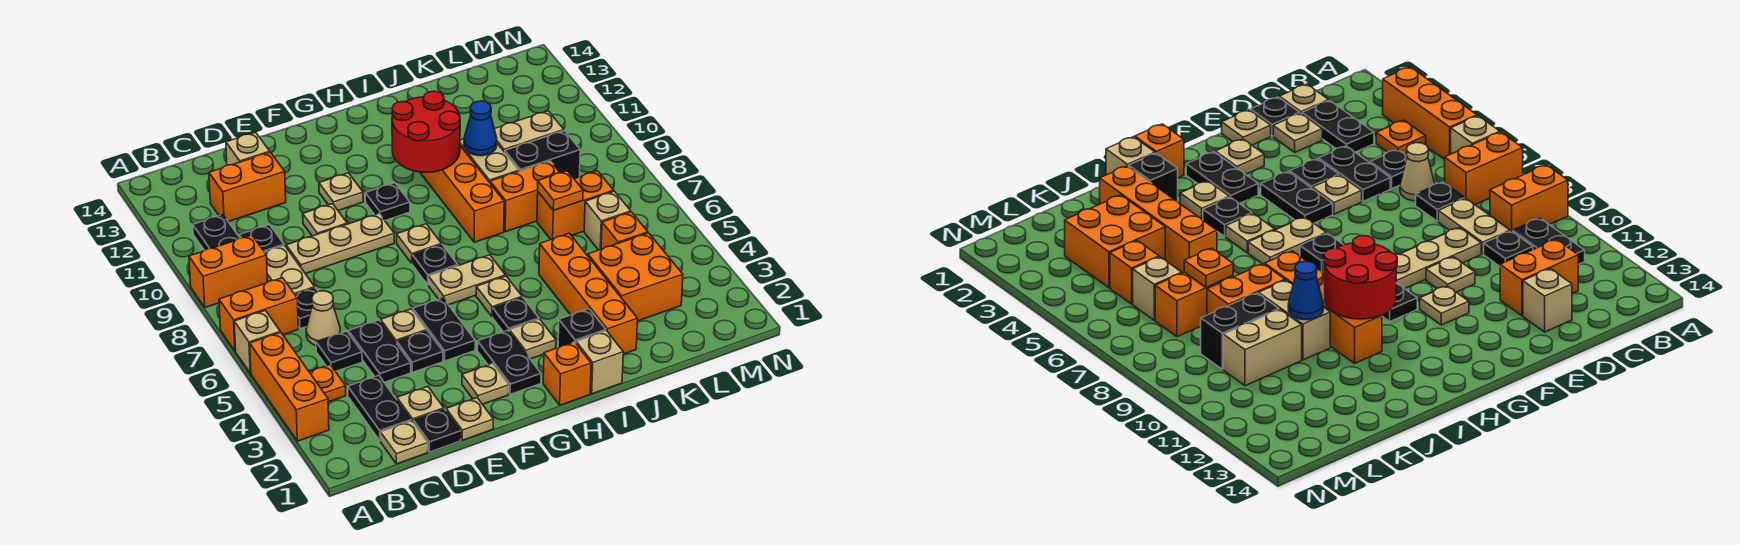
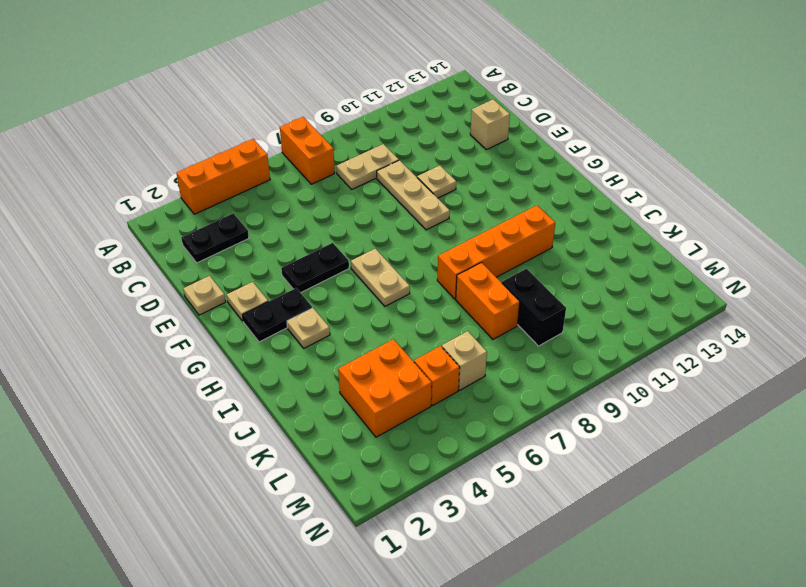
none -> tan 1x1 brick [234,310,280,373]
none -> orange 1x2 brick [189,235,267,308]
none -> orange 1x1 plate [310,365,346,402]
none -> black 1x2 plate [193,215,240,250]

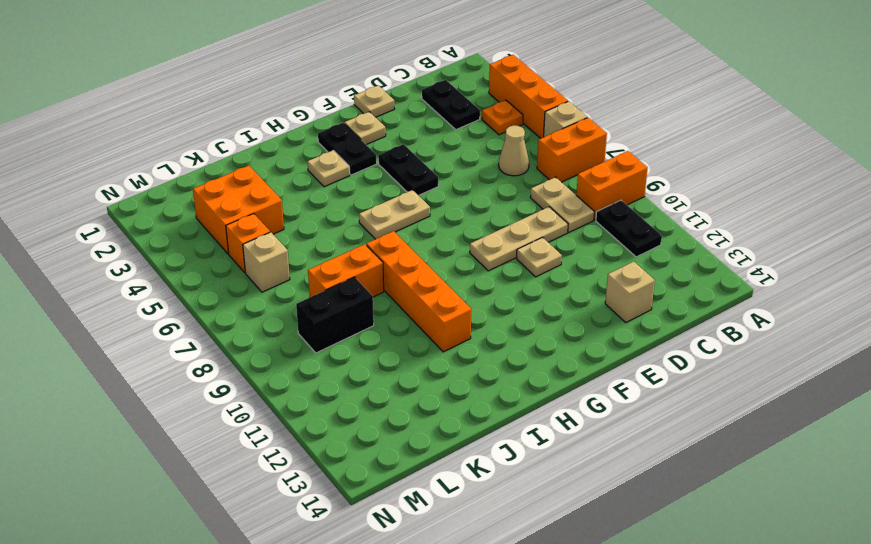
none -> tan 1x1 plate [380,421,428,464]
none -> black 1x1 plate [316,331,362,372]
none -> black 1x1 plate [296,288,318,329]
none -> black 1x1 plate [239,225,284,252]

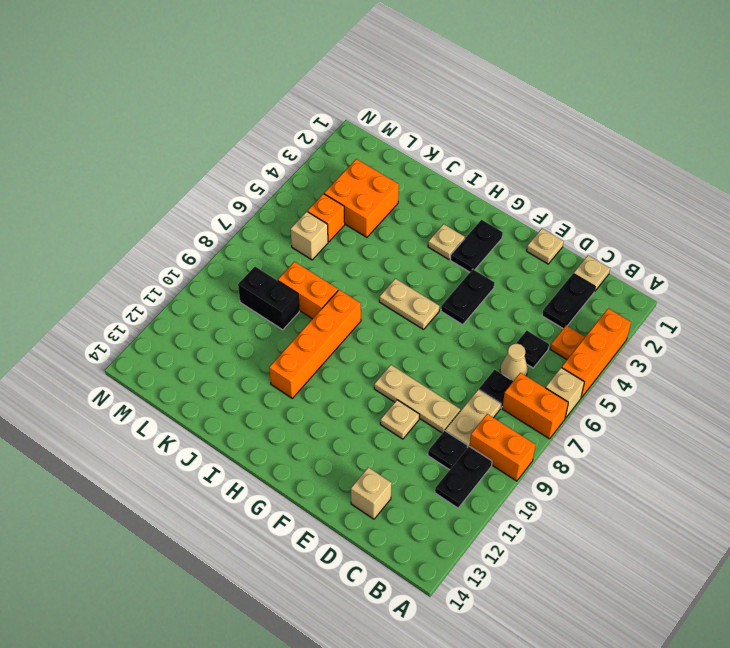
none -> orange 1x2 brick [209,152,286,222]
none -> black 1x1 plate [413,409,461,452]
none -> tan 1x1 plate [397,387,444,421]
none -> black 1x2 plate [348,320,411,382]

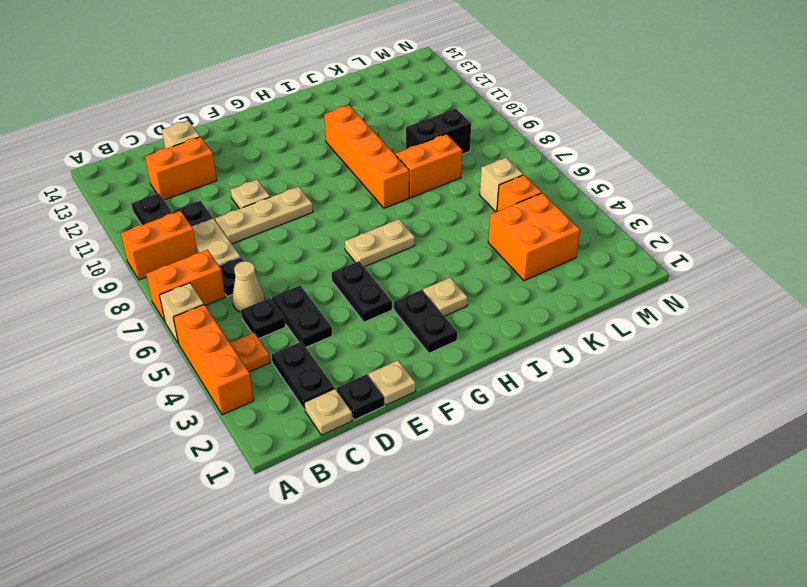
none -> tan 1x1 plate [397,387,444,421]
none -> black 1x1 plate [397,331,443,372]
none -> tan 1x1 plate [381,309,427,343]
none -> tan 1x1 plate [462,364,509,404]

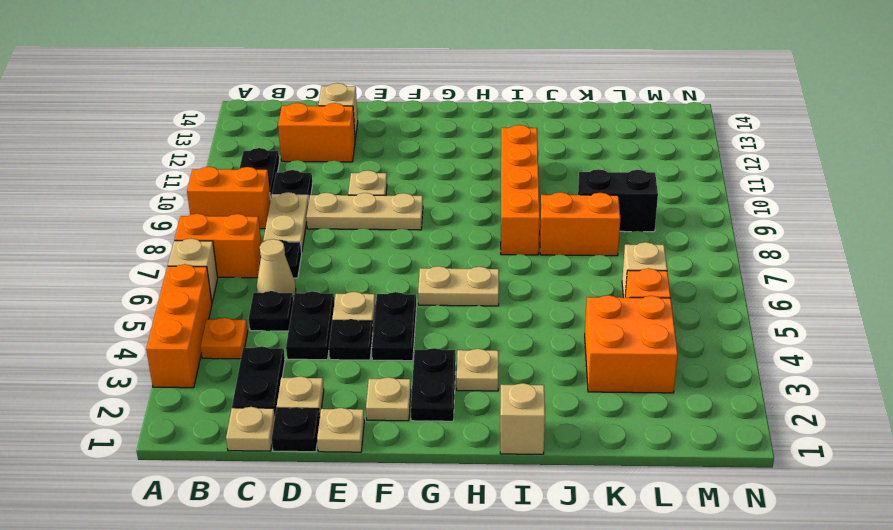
none -> tan 1x1 plate [319,173,363,211]
none -> black 1x1 plate [412,245,458,285]
none -> tan 1x1 plate [397,224,442,263]
none -> black 1x1 plate [365,183,410,220]

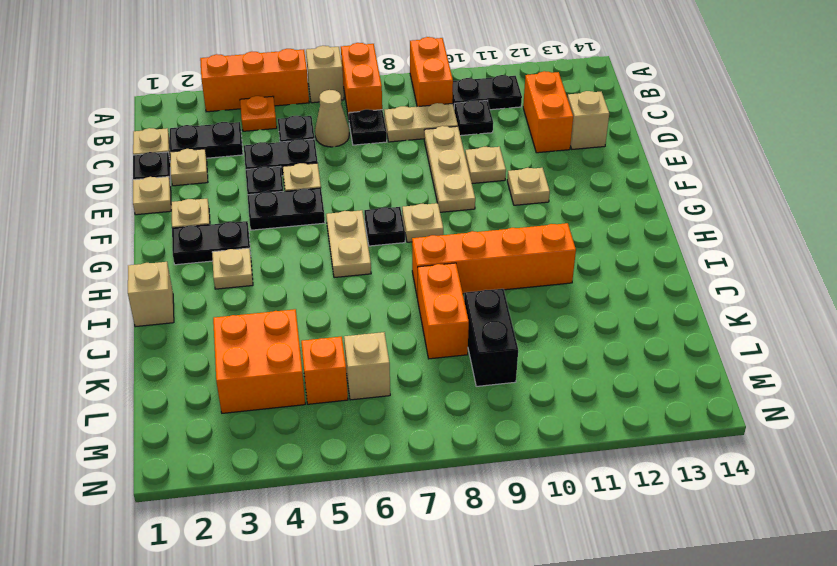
none -> black 1x1 plate [365,183,410,220]
none -> orange 1x1 brick [543,342,591,405]
none -> black 1x1 plate [493,298,539,332]
none -> tan 1x1 plate [476,276,522,317]

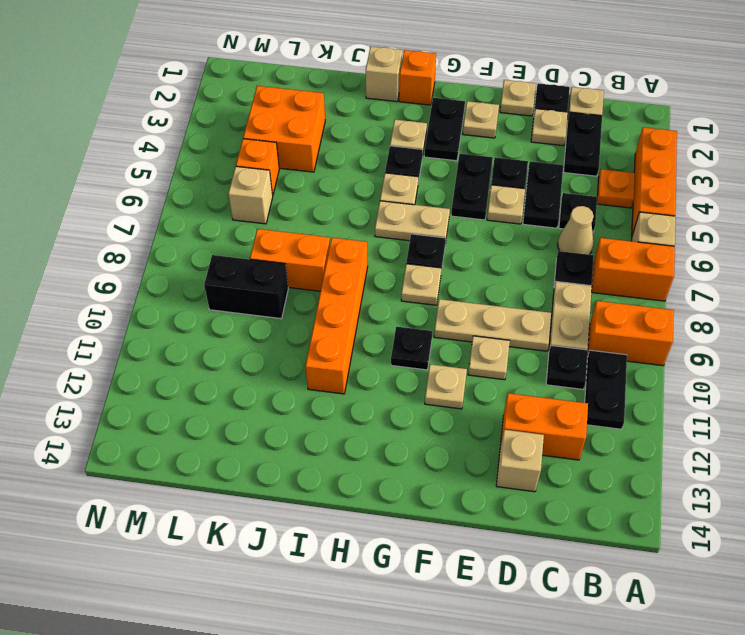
none -> black 1x1 brick [558,309,606,348]
none -> orange 1x4 brick [539,233,638,354]
none -> tan 1x2 brick [460,139,519,183]
none -> orange 1x2 brick [537,171,614,239]

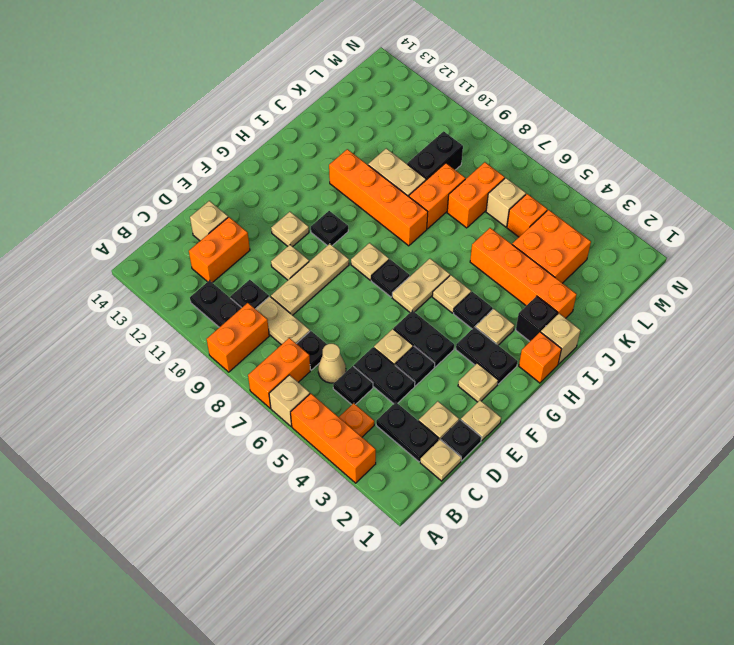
none -> tan 1x2 brick [494,111,564,152]
none -> red 2x2 round brick [392,91,460,172]
none -> blue 1x1 cone [464,101,497,156]
none -> orange 1x1 plate [538,171,583,210]

